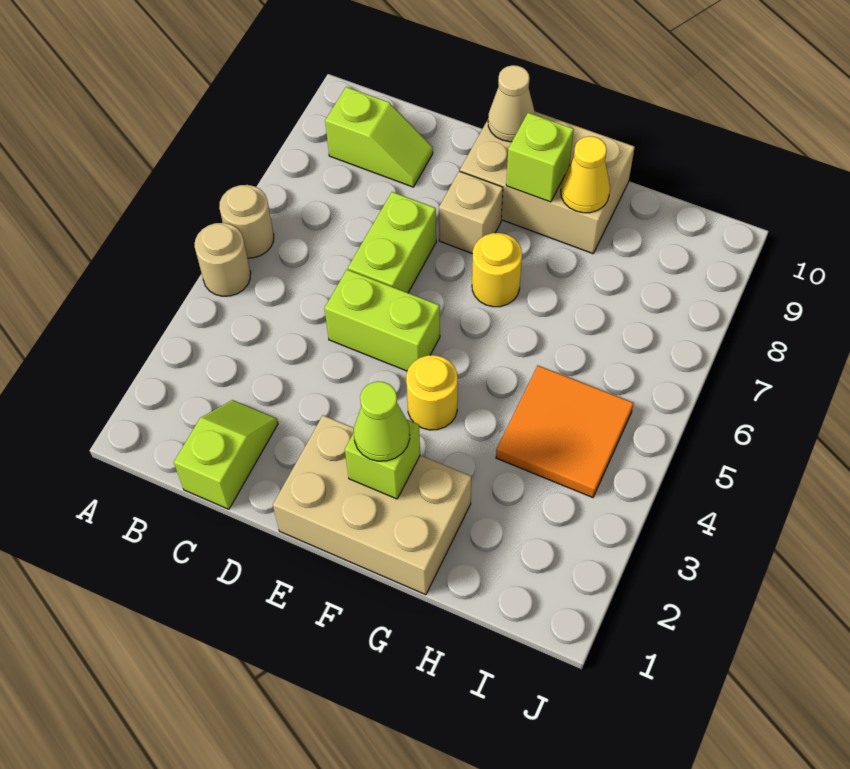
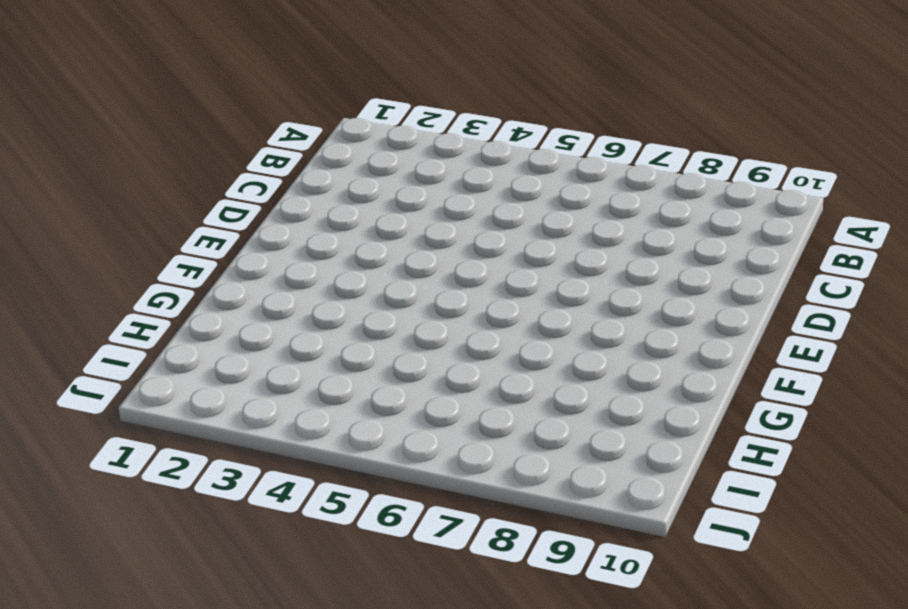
none -> tan 1x1 round brick [195,223,251,296]
none -> tan 1x1 round brick [219,185,274,258]
none -> lime 1x2 slope [325,87,433,187]

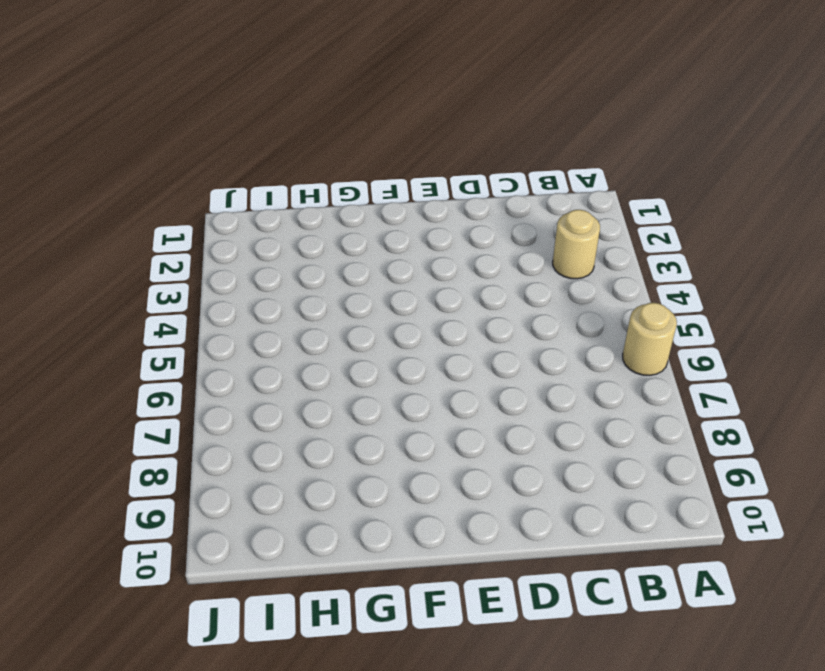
tan 1x1 round brick [553,210,600,279] -> tan 1x1 round brick moved to [195,223,251,296]
none -> lime 1x2 slope [325,87,433,187]
none -> lime 1x2 slope [174,400,278,509]
none -> lime 1x2 brick [324,270,440,371]

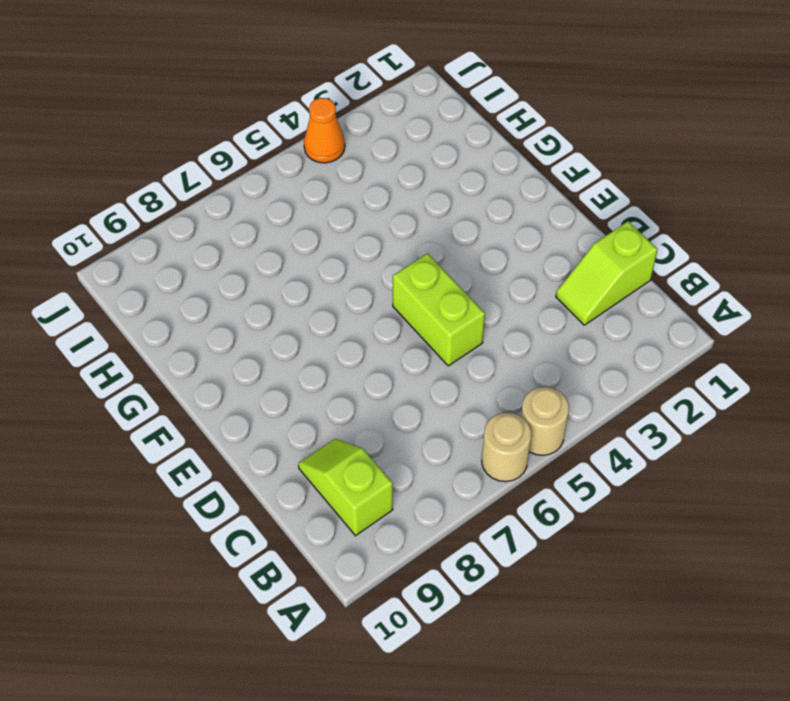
orange 1x1 cone [304,98,345,163] -> none
none -> lime 1x2 brick [348,192,436,293]
none -> tan 2x3 brick [273,415,471,595]
none -> tan 1x1 brick [439,171,503,254]

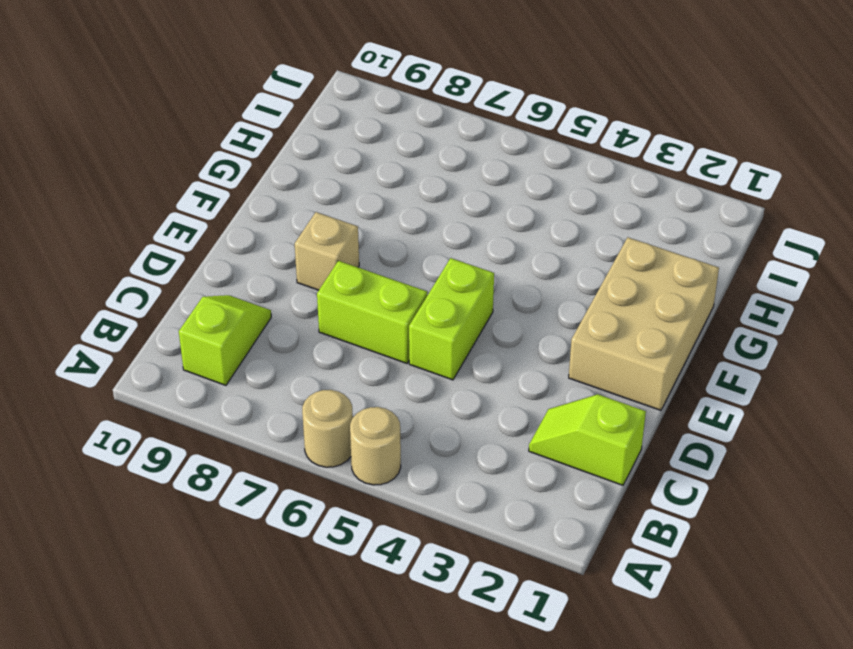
none -> tan 2x3 brick [460,112,635,254]
none -> yellow 1x1 round brick [406,355,458,430]
none -> yellow 1x1 round brick [472,233,522,307]

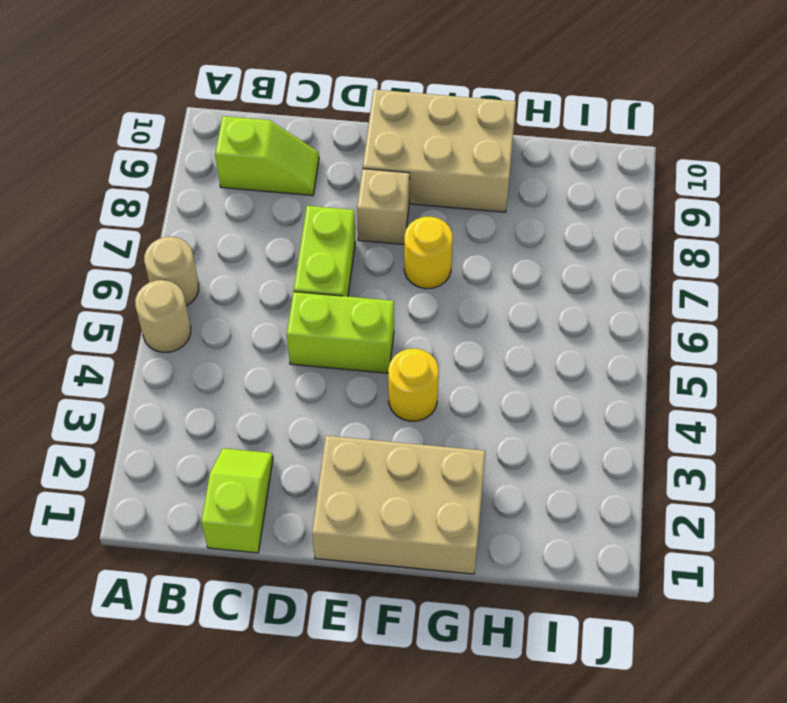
none -> orange 2x2 tile [496,366,633,498]
none -> tan 1x1 cone [488,65,535,142]
none -> lime 1x1 brick [345,420,420,499]

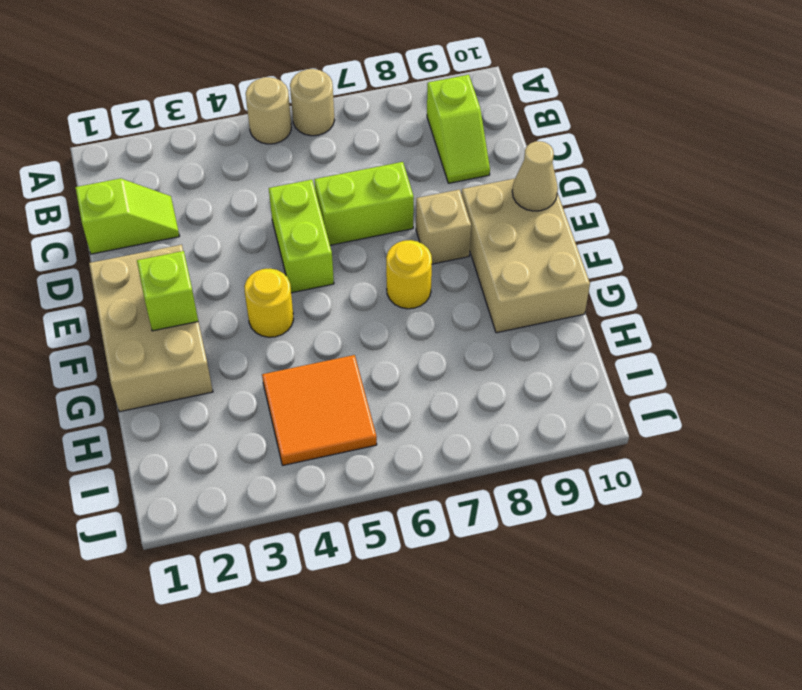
none -> lime 1x1 brick [506,113,574,202]
none -> yellow 1x1 cone [561,136,610,213]
none -> lime 1x1 cone [354,381,410,461]

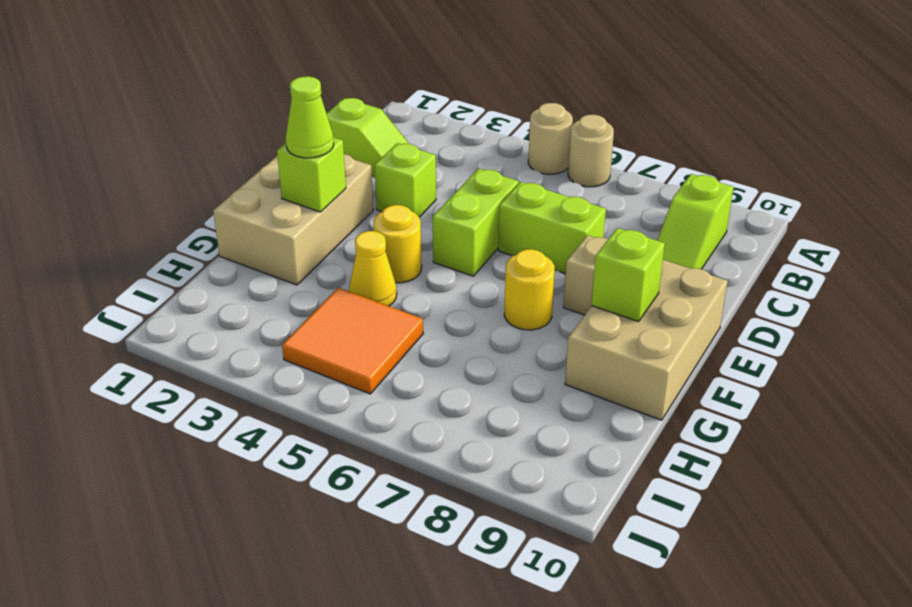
lime 1x1 brick [375,143,436,217] -> none
yellow 1x1 cone [349,231,397,306] -> yellow 1x1 cone moved to [561,136,610,213]
none -> tan 1x1 cone [488,65,535,142]

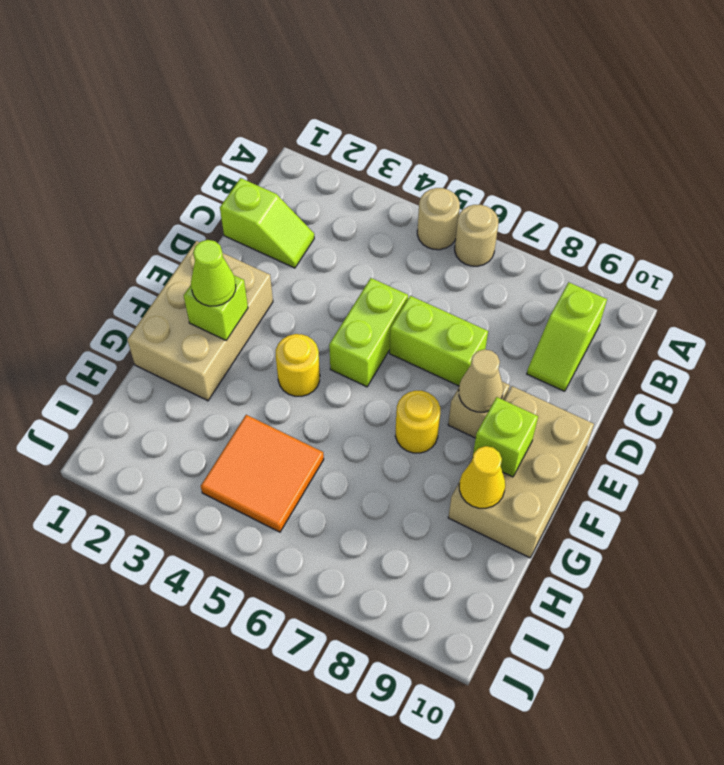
tan 1x1 cone [459,349,503,412] -> tan 1x1 cone moved to [488,65,535,142]

